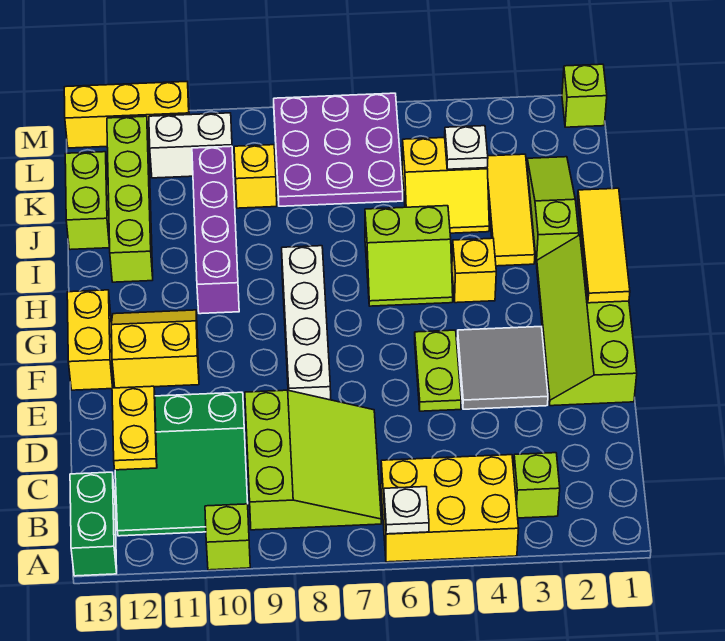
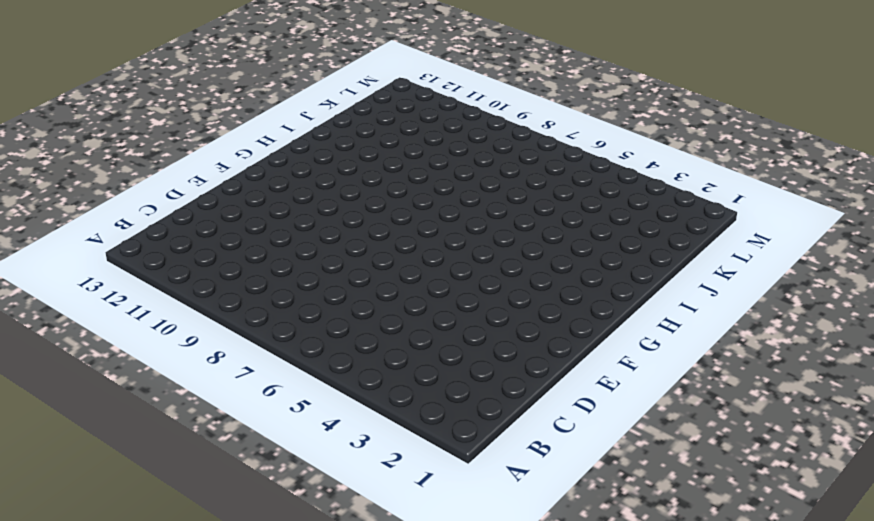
none -> yellow 2x3 brick [381,455,519,562]
none -> lime 1x1 brick [205,504,250,570]
none -> green 1x2 brick [70,472,117,576]

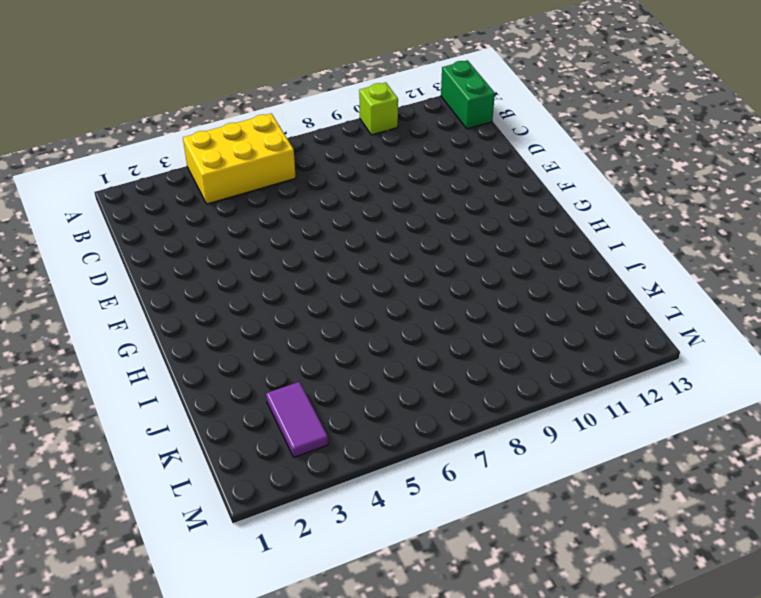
purple 1x2 tile [266,382,328,457] -> yellow 1x3 tile [487,154,535,266]
none -> lime 1x1 brick [513,453,560,518]
none -> lime 3x3 slope [245,390,381,530]
none -> green 3x3 slope [115,392,248,536]

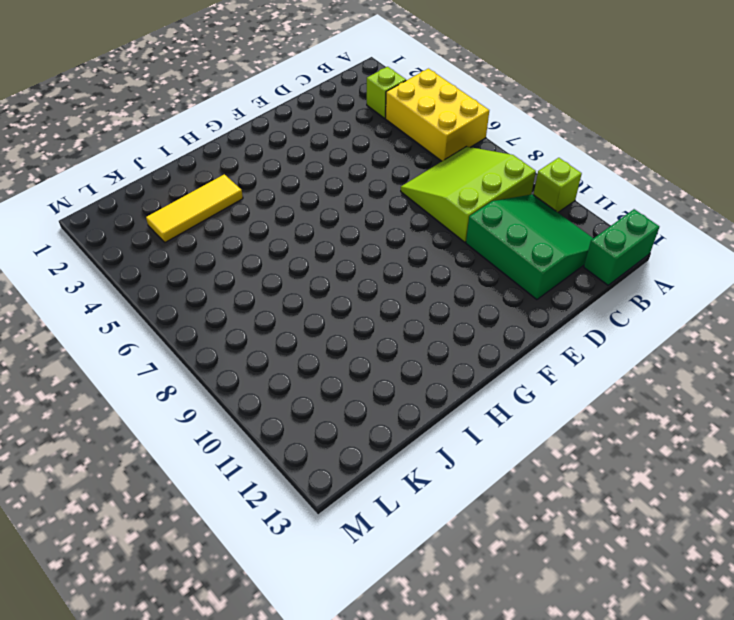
none -> lime 2x4 slope [536,235,637,406]
none -> grey 2x2 tile [457,327,548,409]
none -> lime 1x2 plate [415,330,461,411]

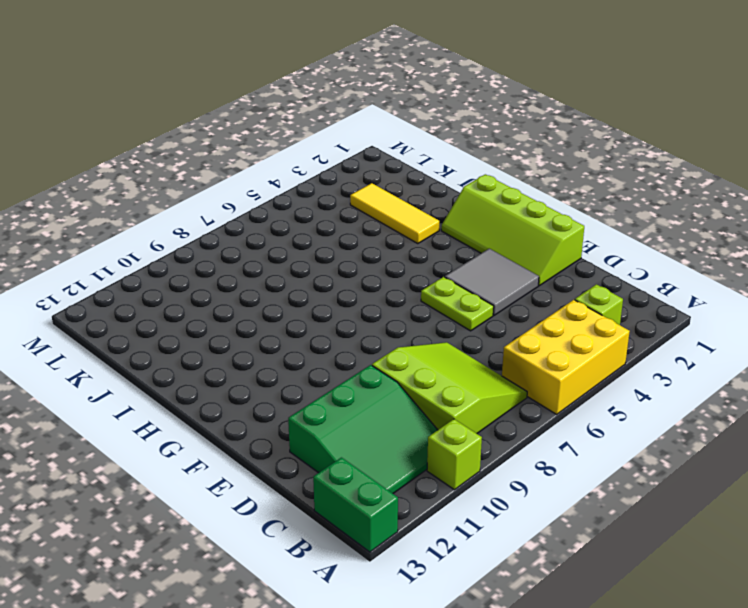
none -> white 1x4 brick [282,246,331,400]
none -> yellow 2x2 slope [111,310,199,388]
none -> yellow 1x2 brick [67,290,113,390]

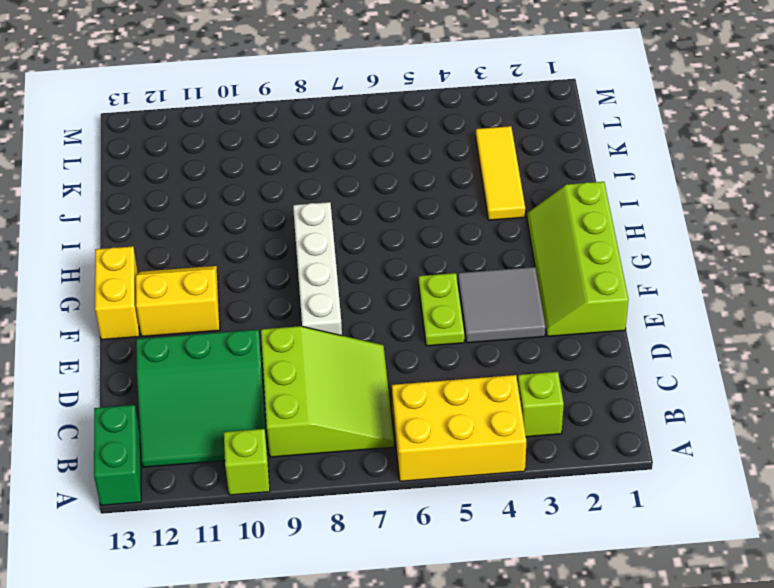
none -> yellow 1x1 brick [452,238,496,303]
none -> lime 2x2 slope [365,206,453,306]
none -> purple 1x4 brick [192,146,239,314]

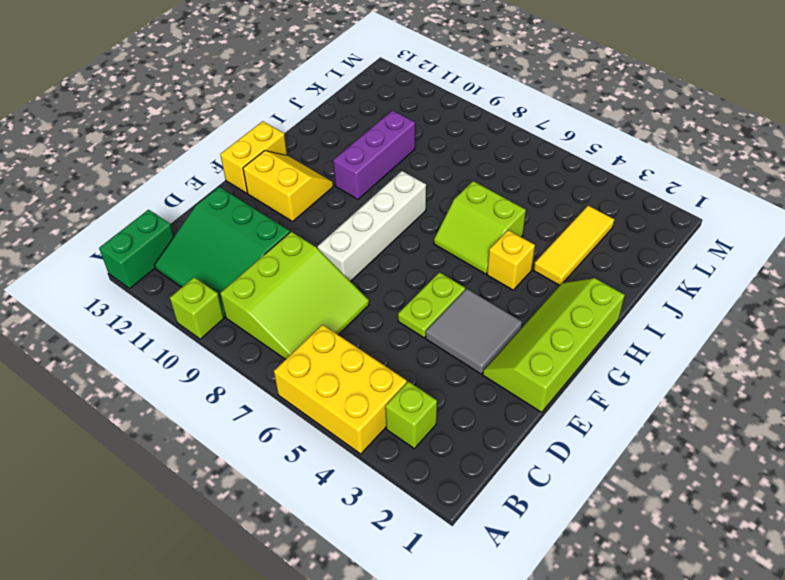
purple 1x3 brick [333,110,415,199] -> purple 1x4 brick [192,146,239,314]
none -> lime 1x3 slope [527,157,579,264]
none -> lime 1x4 brick [107,116,153,282]
none -> yellow 2x2 slope [402,138,489,233]

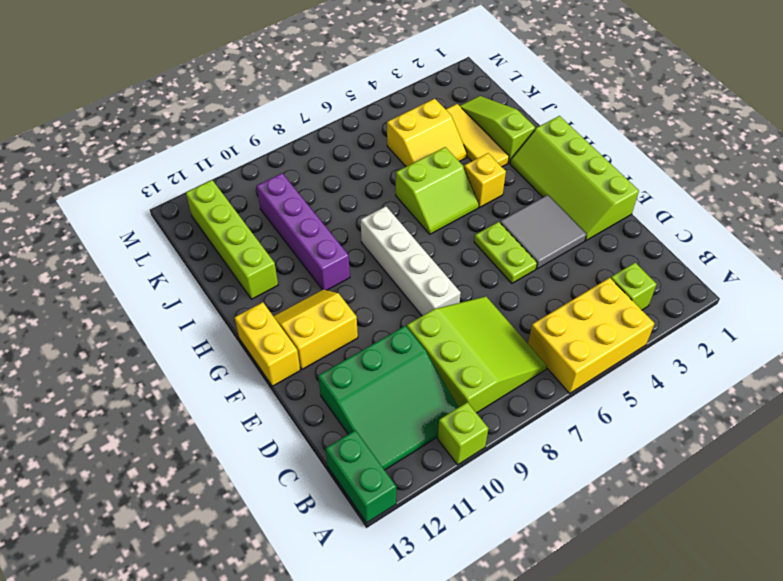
none -> lime 1x2 brick [65,152,110,250]
none -> purple 3x3 plate [274,93,403,206]
none -> yellow 1x1 brick [234,145,277,208]

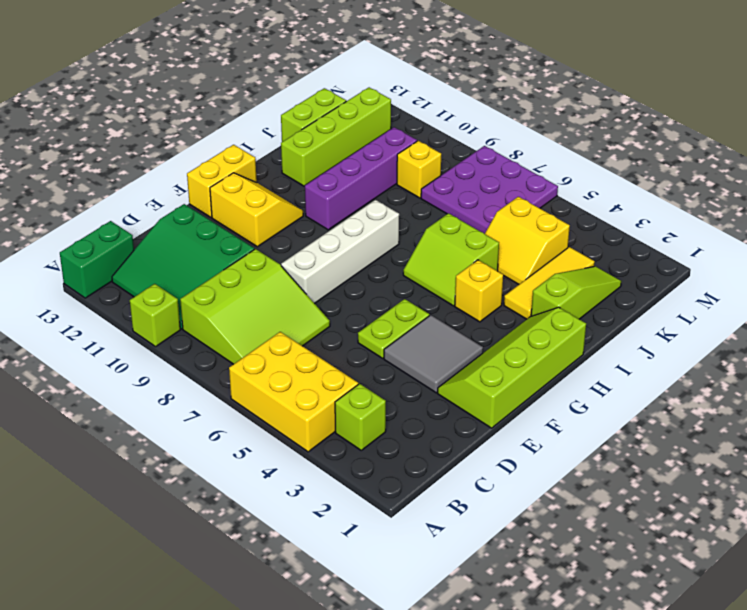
none -> white 1x2 brick [149,113,232,178]
none -> lime 1x1 brick [562,64,607,127]
none -> yellow 1x3 brick [64,82,189,148]

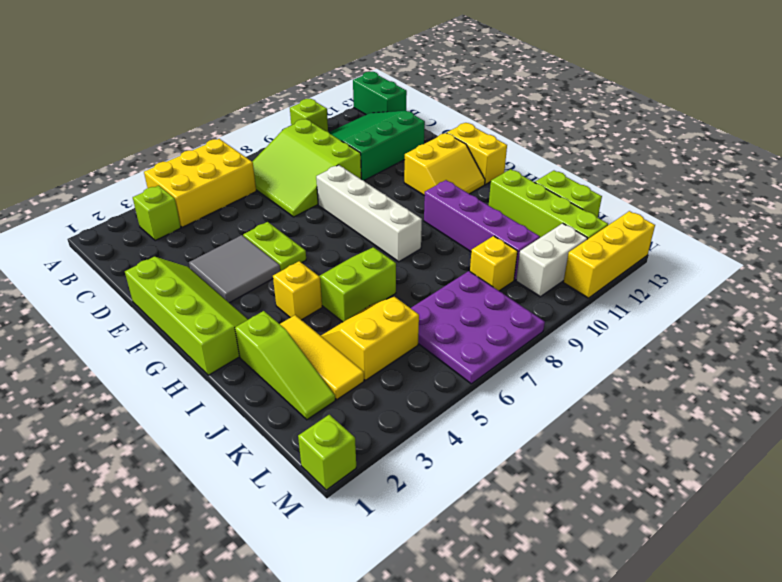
none -> white 1x1 plate [384,487,429,534]
none -> yellow 1x2 plate [112,386,157,470]
none -> yellow 1x3 tile [578,188,630,303]

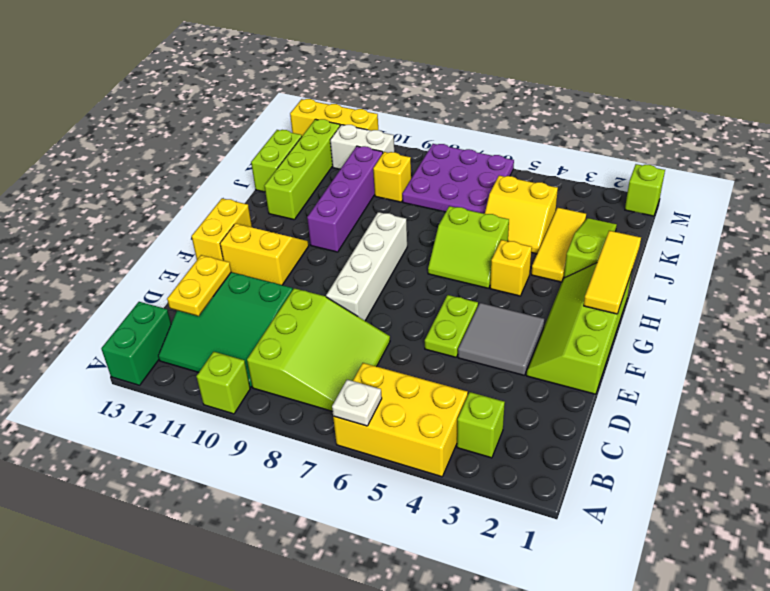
none -> white 1x1 plate [445,126,488,169]

